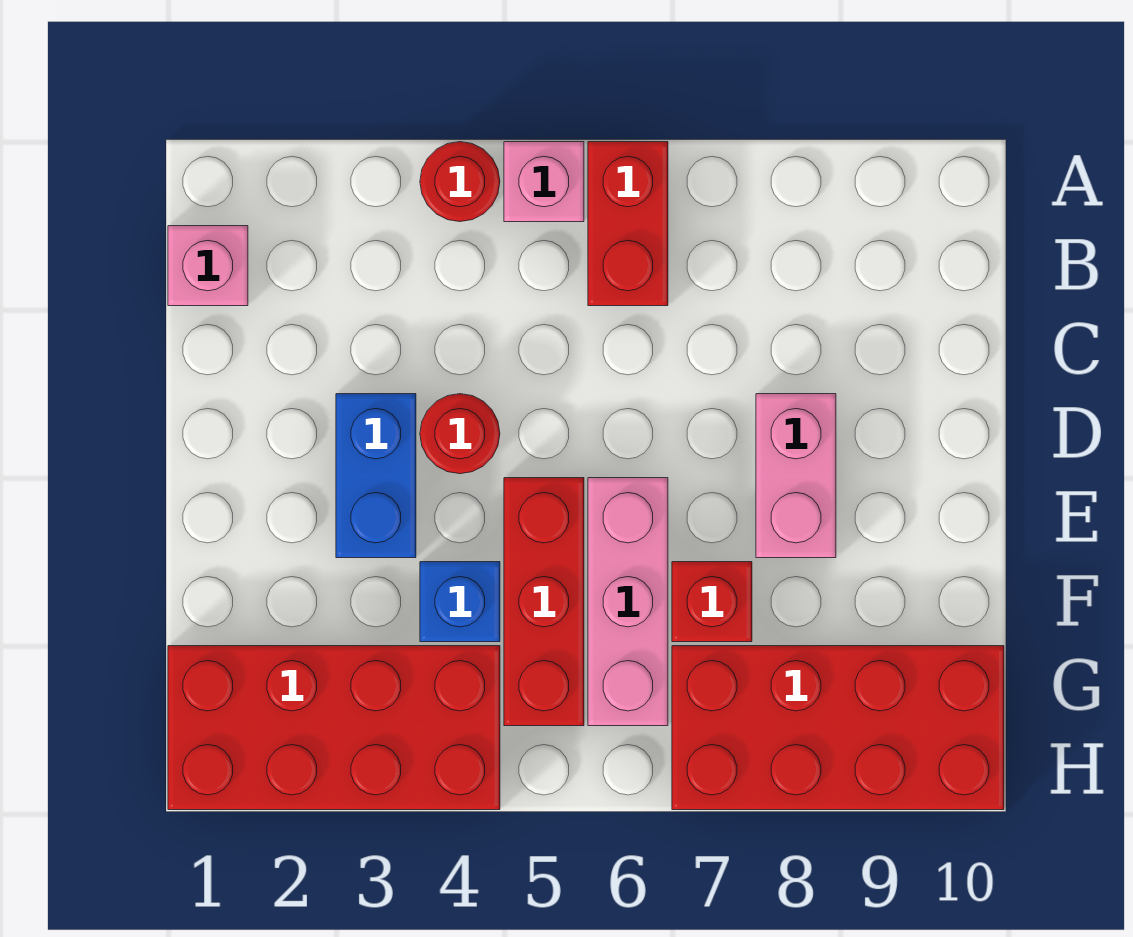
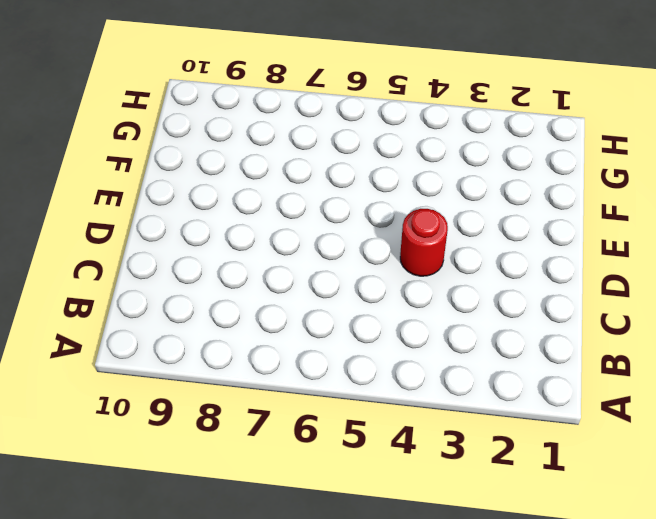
none -> red 1x1 round brick [420,142,500,222]
none -> pink 1x1 brick [504,142,584,222]
none -> red 1x2 brick [588,142,668,306]

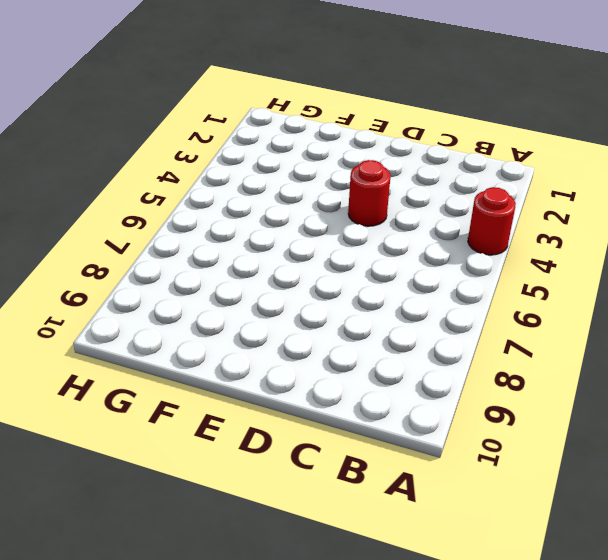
none -> pink 1x1 brick [504,142,584,222]
none -> red 1x2 brick [588,142,668,306]
none -> pink 1x1 brick [168,226,248,306]

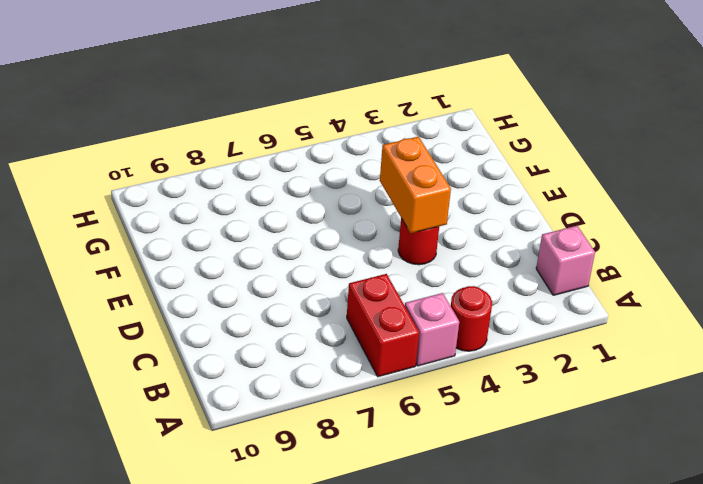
orange 1x2 brick [380,137,451,233] -> none
none -> blue 1x2 brick [336,394,416,558]
none -> pink 1x2 brick [756,394,836,558]
none -> red 1x3 brick [504,478,584,726]

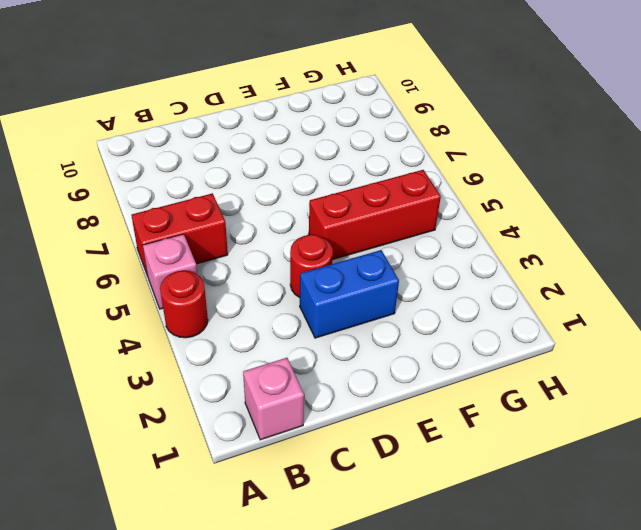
none -> pink 1x2 brick [756,394,836,558]
none -> pink 1x3 brick [588,478,668,726]
none -> blue 1x1 brick [420,562,500,642]

